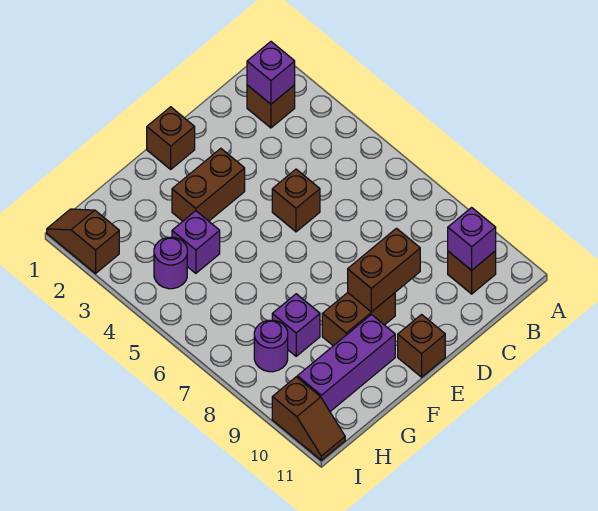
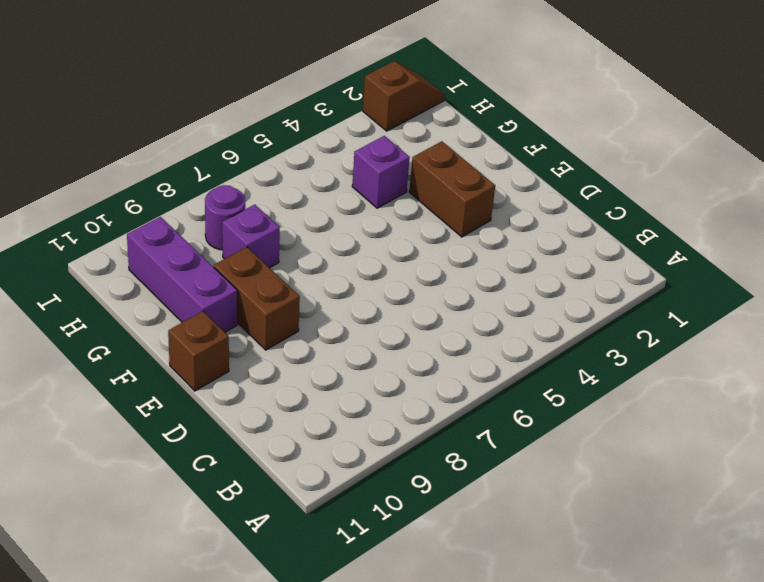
none -> brown 1x1 brick [247,85,295,128]
none -> brown 1x1 brick [448,251,496,294]
none -> brown 1x1 brick [272,169,320,232]

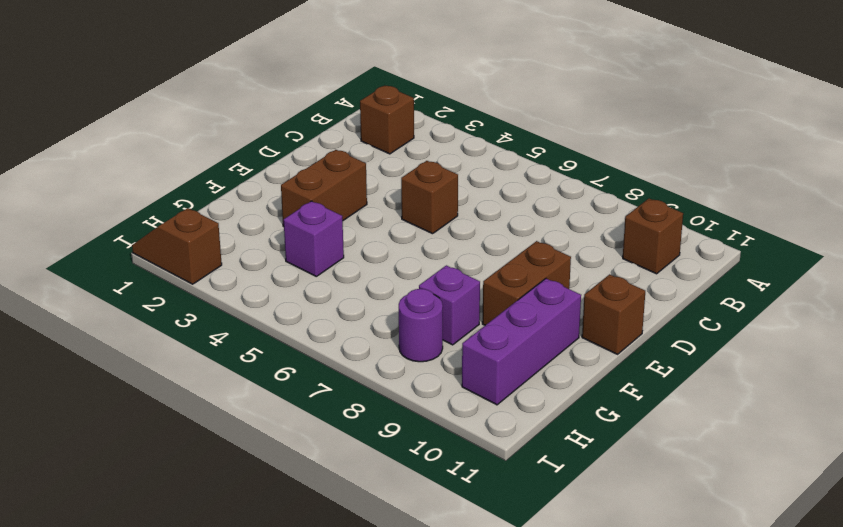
none -> brown 1x1 brick [147,107,195,169]
none -> purple 1x1 round brick [154,237,187,289]
none -> brown 1x2 slope [272,377,345,460]

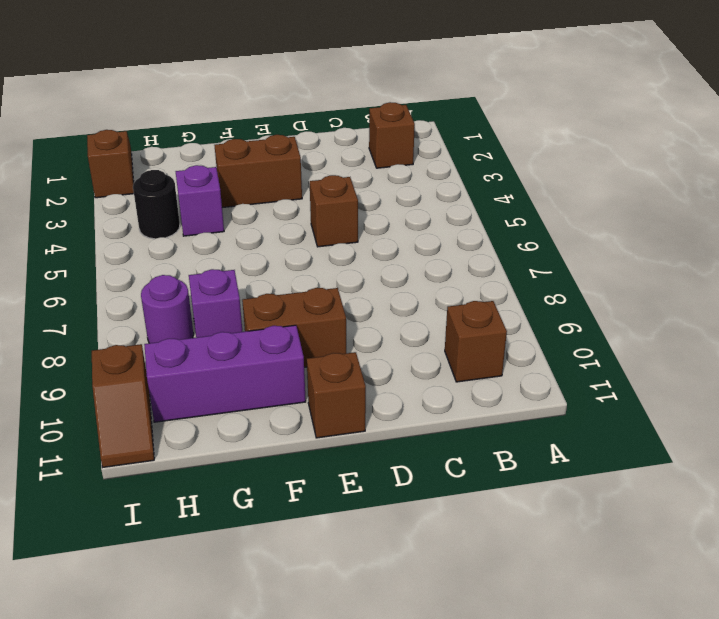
black 1x1 round brick [133,170,180,239] -> purple 1x1 round brick [154,237,187,289]
none -> brown 1x1 brick [147,107,195,169]
none -> purple 1x1 brick [247,42,295,104]
none -> purple 1x1 brick [448,208,496,270]

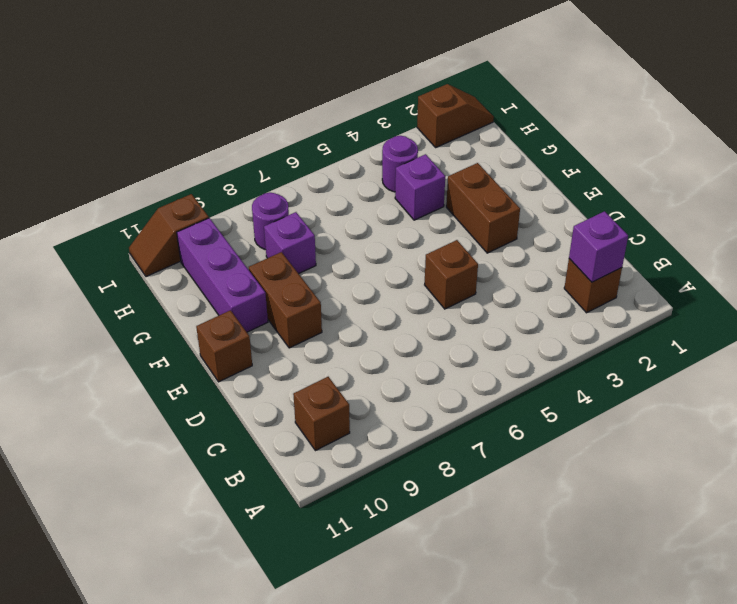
none -> brown 1x1 brick [147,107,195,169]
none -> purple 1x1 brick [448,208,496,270]
none -> brown 1x2 brick [348,228,420,312]

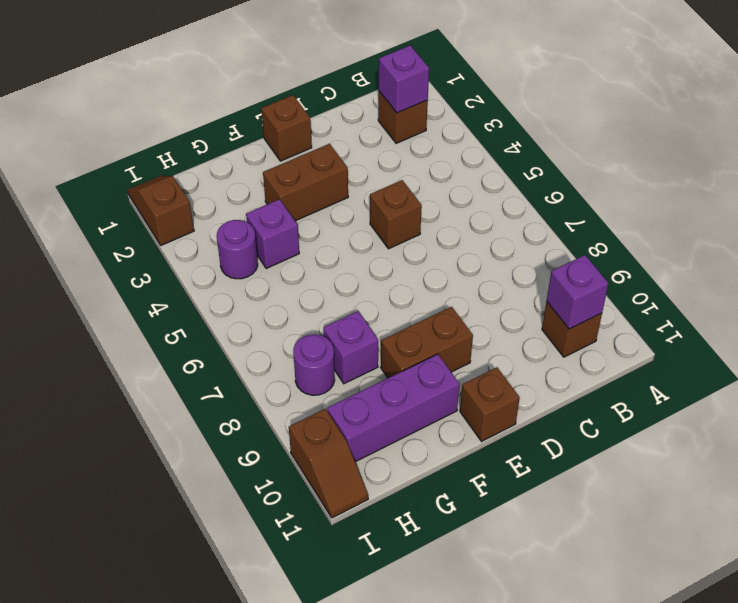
none -> brown 1x2 brick [348,228,420,312]

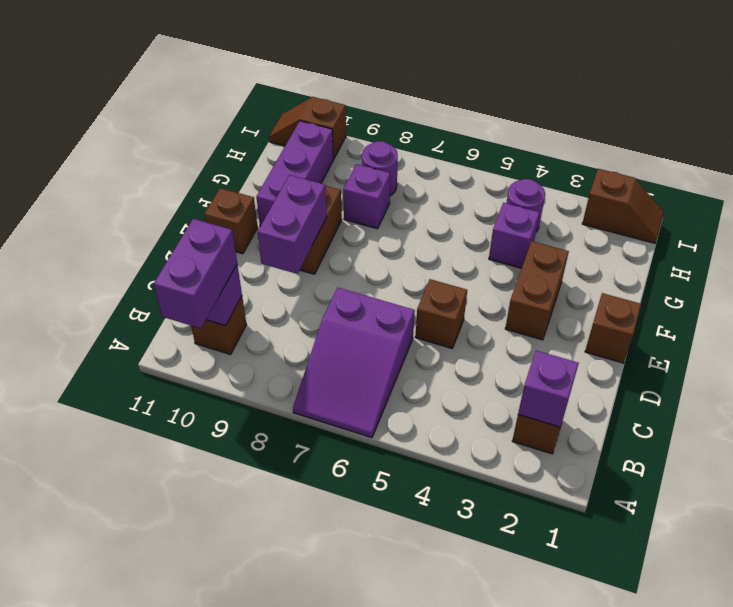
purple 2x3 slope [293,288,415,438] -> none
purple 1x2 brick [154,219,237,328] -> none
purple 1x2 brick [258,175,327,274] -> brown 1x2 brick [348,228,420,312]

